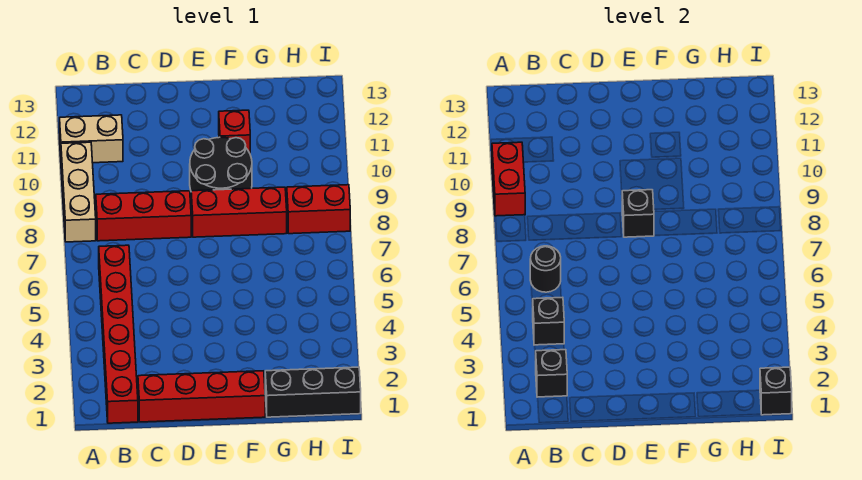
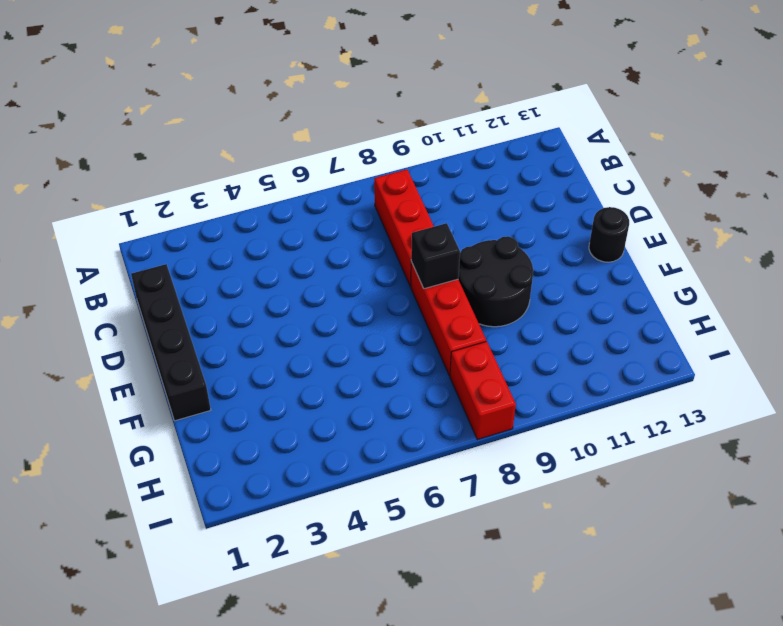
black 1x4 brick [131,264,211,421] -> red 1x4 brick [138,371,265,422]
black 1x1 round brick [589,207,629,262] -> black 1x1 round brick moved to [530,246,561,292]
none -> tan 1x3 brick [61,142,96,242]
none -> tan 1x2 brick [60,115,123,163]
none -> red 1x6 brick [99,245,138,423]

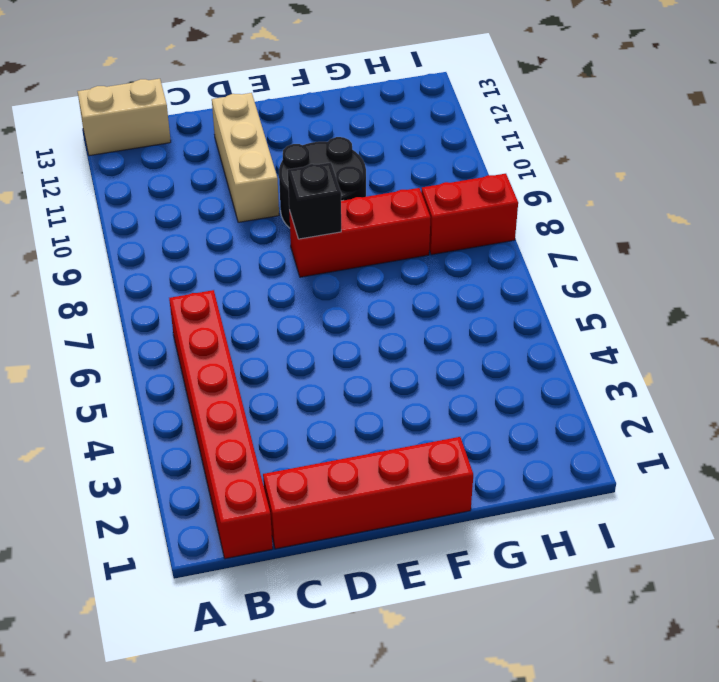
tan 1x2 brick [78,79,171,156] -> tan 1x2 brick moved to [60,115,123,163]
tan 1x3 brick [212,93,279,222] -> tan 1x3 brick moved to [61,142,96,242]
none -> red 1x3 brick [96,191,191,241]
none -> red 1x1 brick [219,110,250,153]
none -> black 1x3 brick [265,367,361,417]

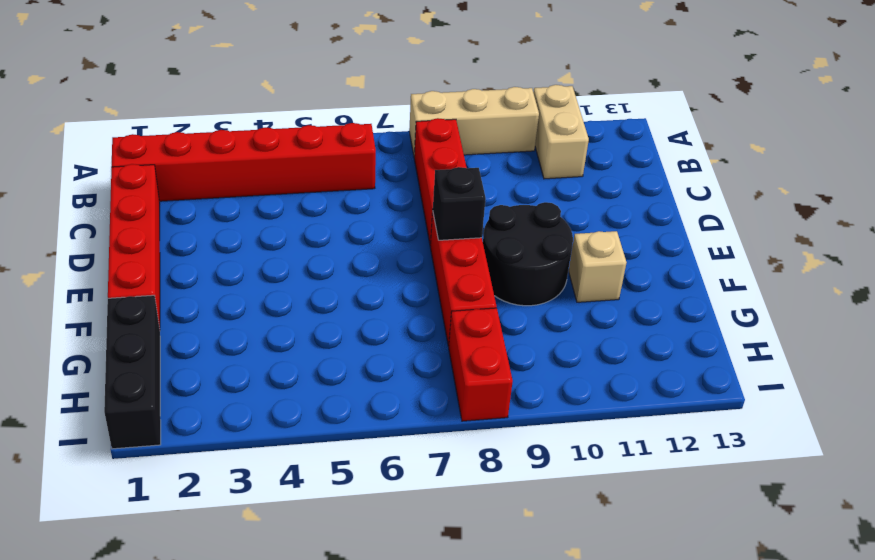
tan 1x1 brick [569,231,627,302] -> red 1x1 brick [219,110,250,153]
none -> red 1x2 brick [492,142,525,216]
none -> black 1x1 brick [536,350,567,397]
none -> black 1x1 brick [533,297,564,345]

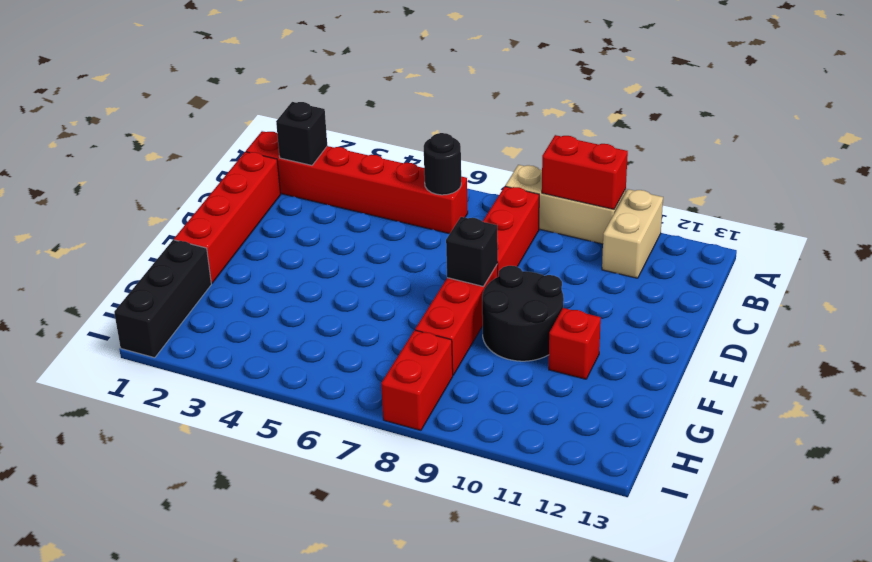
none -> black 1x1 brick [533,297,564,345]
none -> black 1x1 brick [760,367,792,415]

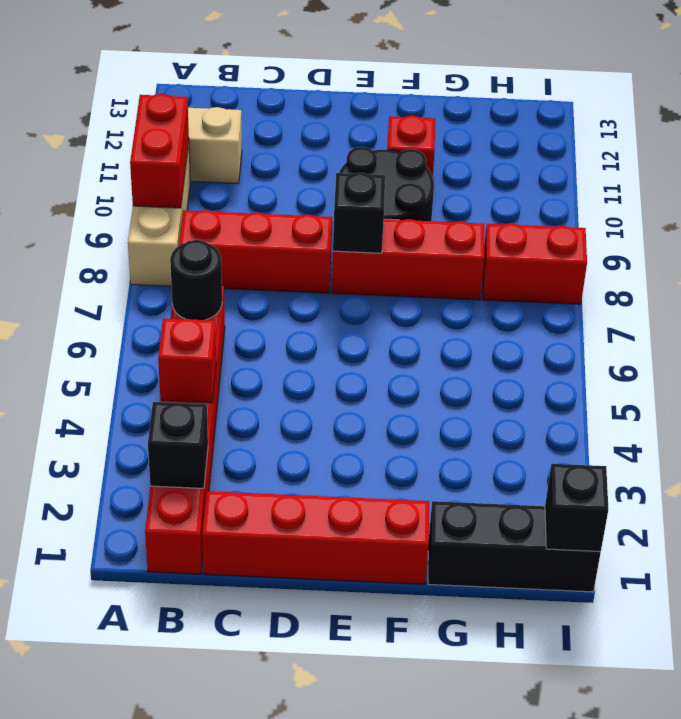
red 1x1 brick [158,318,216,403] -> black 1x1 brick [533,297,564,345]

